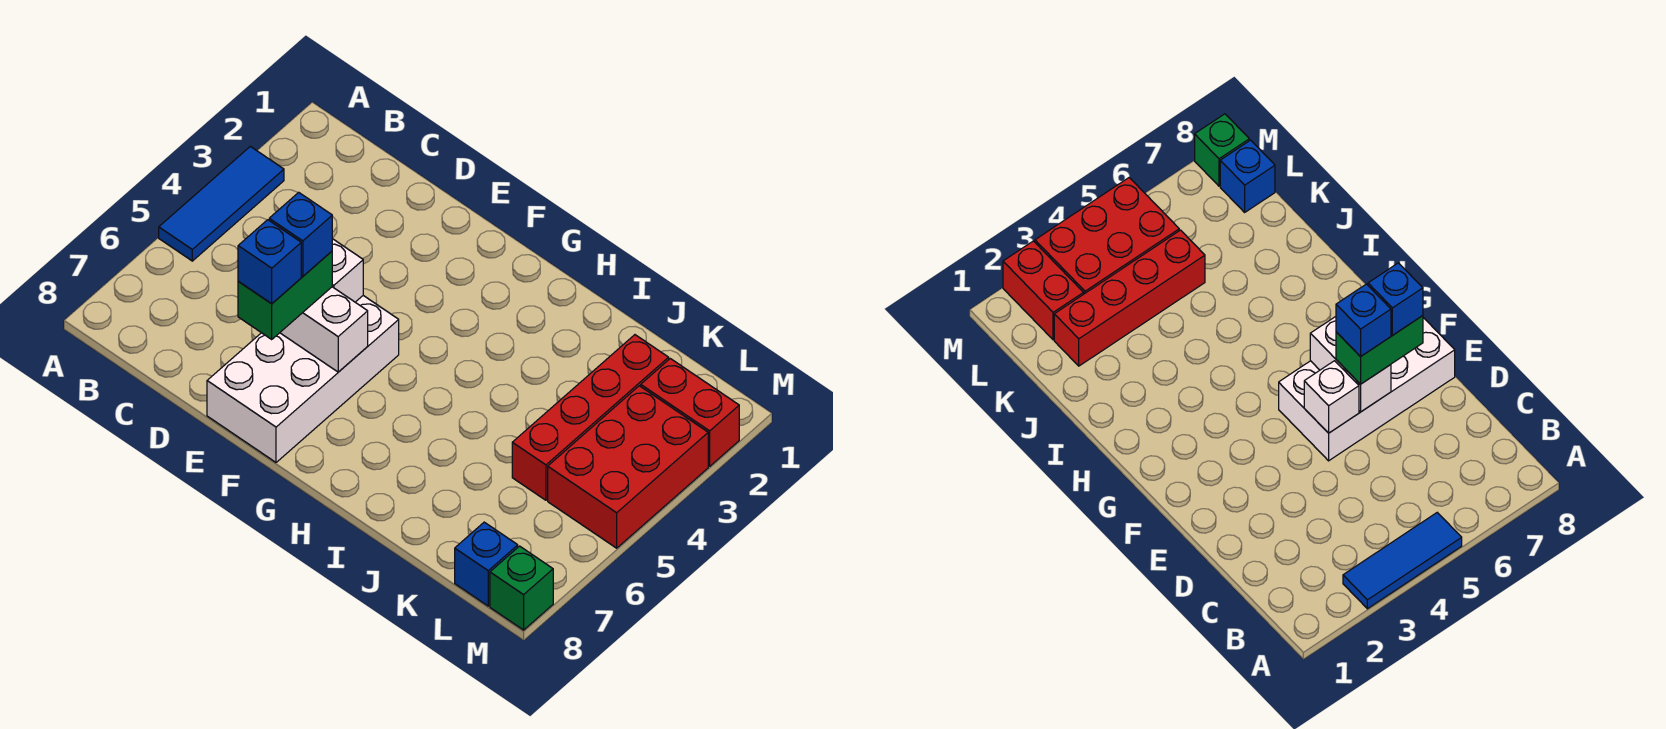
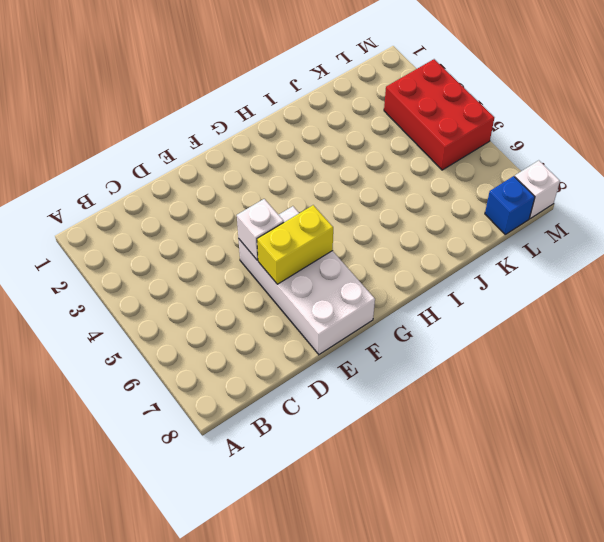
yellow 1x2 brick [257,205,333,284] -> white 1x2 brick [280,287,368,372]
white 1x1 brick [515,160,560,218] -> green 1x1 brick [490,546,553,630]
none -> blue 1x3 tile [159,146,284,261]
none -> red 1x4 brick [512,335,669,500]
none -> red 1x2 brick [641,359,739,466]

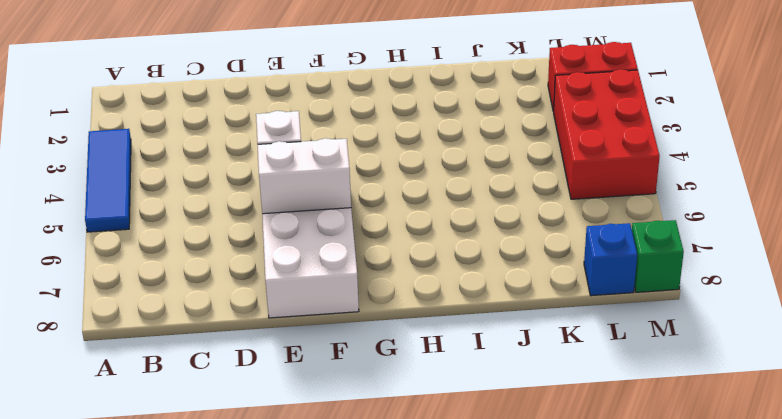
none -> red 1x4 brick [512,335,669,500]
none -> green 1x2 brick [238,251,332,339]
none -> blue 1x1 brick [269,192,332,276]

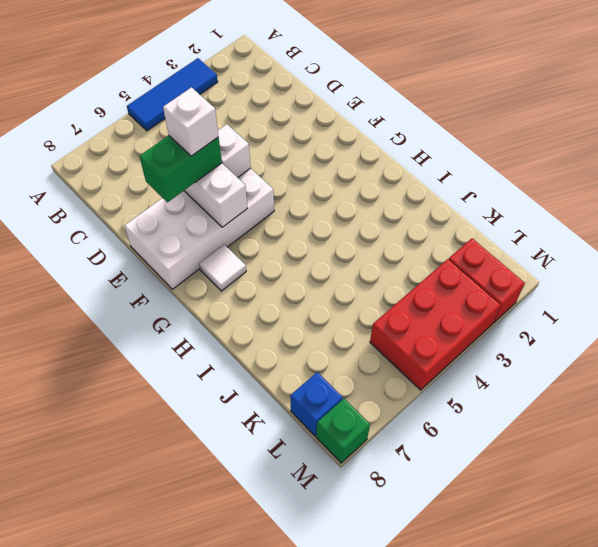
white 1x1 brick [163,87,219,156] -> blue 1x1 brick [269,192,332,276]
white 1x1 tile [199,245,246,291] -> none
none -> red 1x4 brick [512,335,669,500]
none -> blue 1x1 brick [238,220,301,304]

